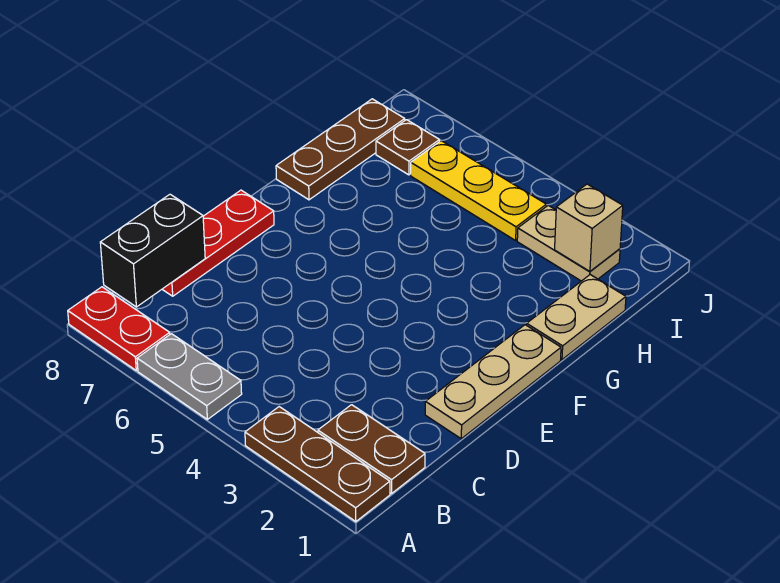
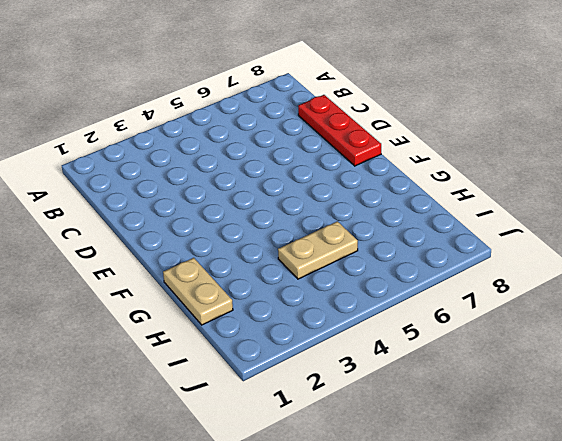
tan 1x2 plate [278,221,358,279] -> tan 1x2 plate moved to [517,205,620,281]
none -> brown 1x3 plate [245,407,390,522]
none -> grey 1x2 plate [137,334,242,419]
none -> red 1x2 plate [68,287,170,371]

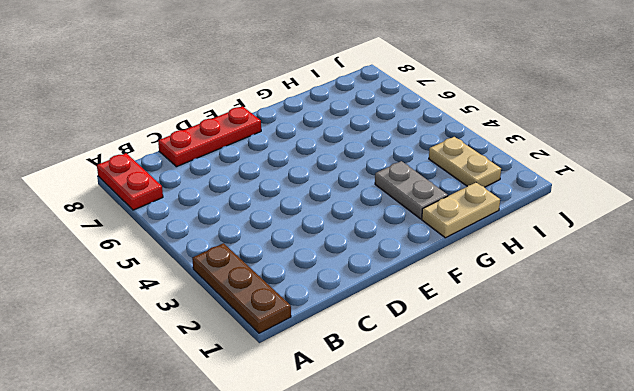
grey 1x2 plate [375,161,448,219] -> grey 1x2 plate moved to [137,334,242,419]
none -> brown 1x2 plate [318,405,425,494]
none -> tan 1x3 plate [425,325,561,439]
none -> brown 1x3 plate [276,99,405,200]

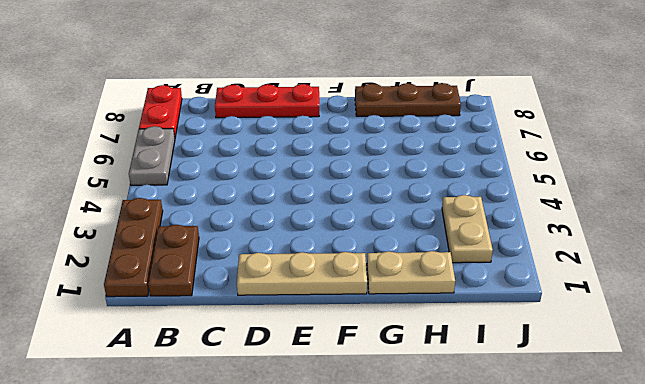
none -> yellow 1x3 plate [411,141,546,240]
none -> brown 1x1 plate [376,120,440,175]
none -> black 1x2 brick [100,194,205,307]

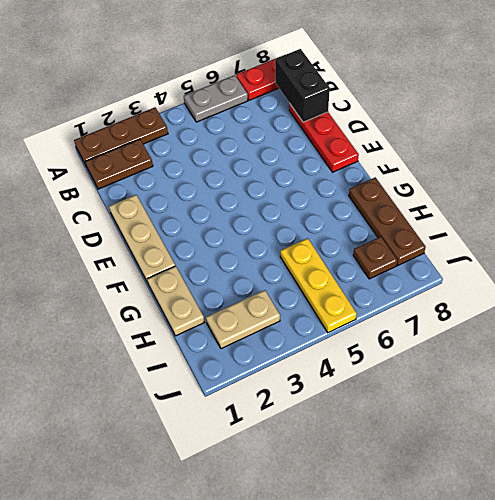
yellow 1x3 plate [280,238,357,333] -> yellow 1x3 plate turned to [411,141,546,240]
none -> tan 1x1 brick [555,184,623,271]

